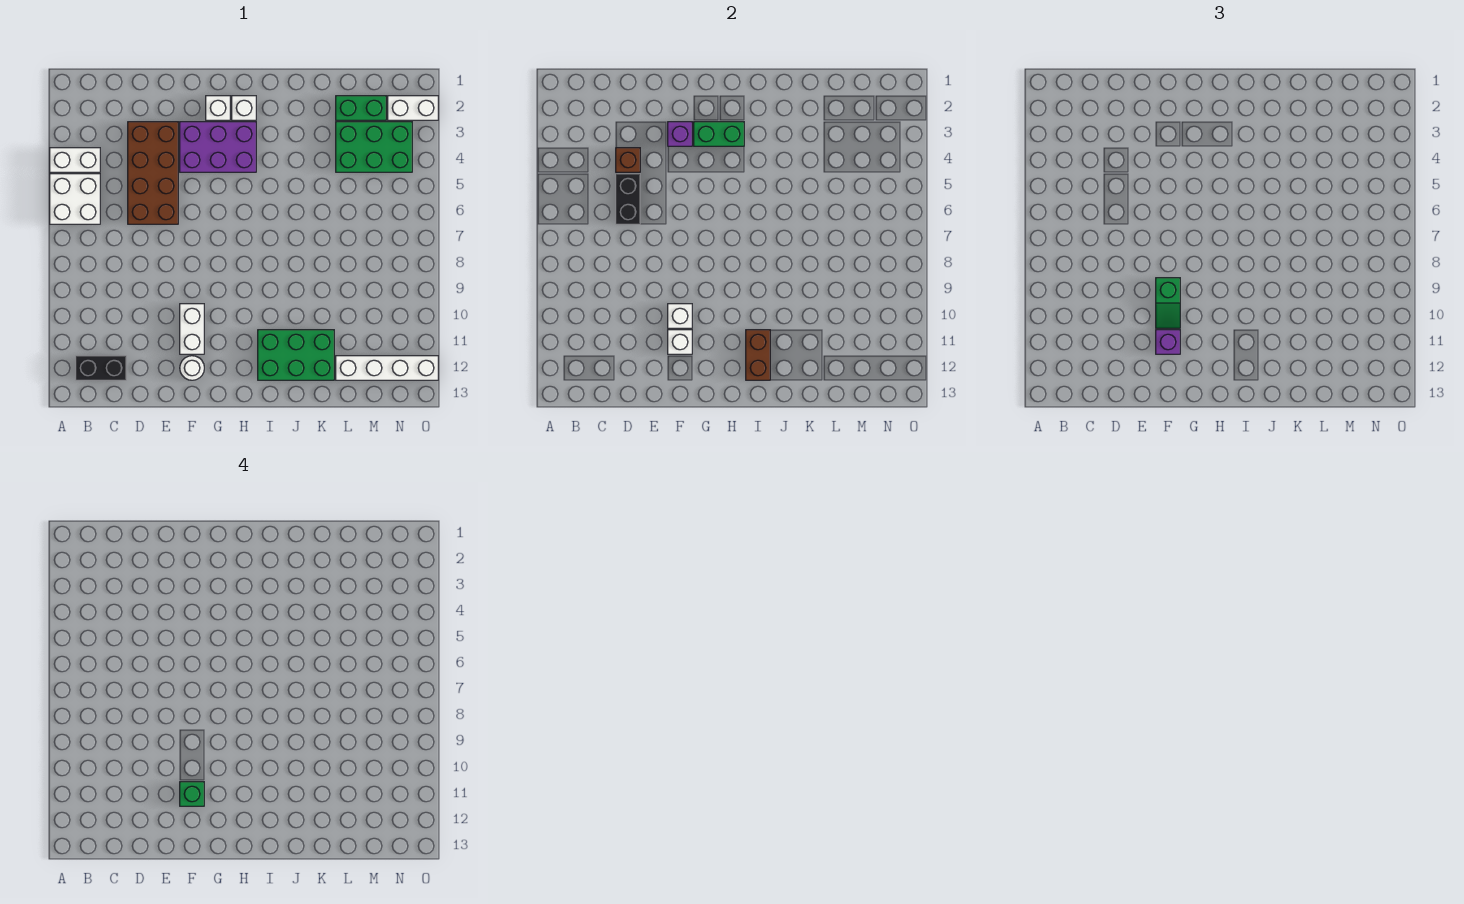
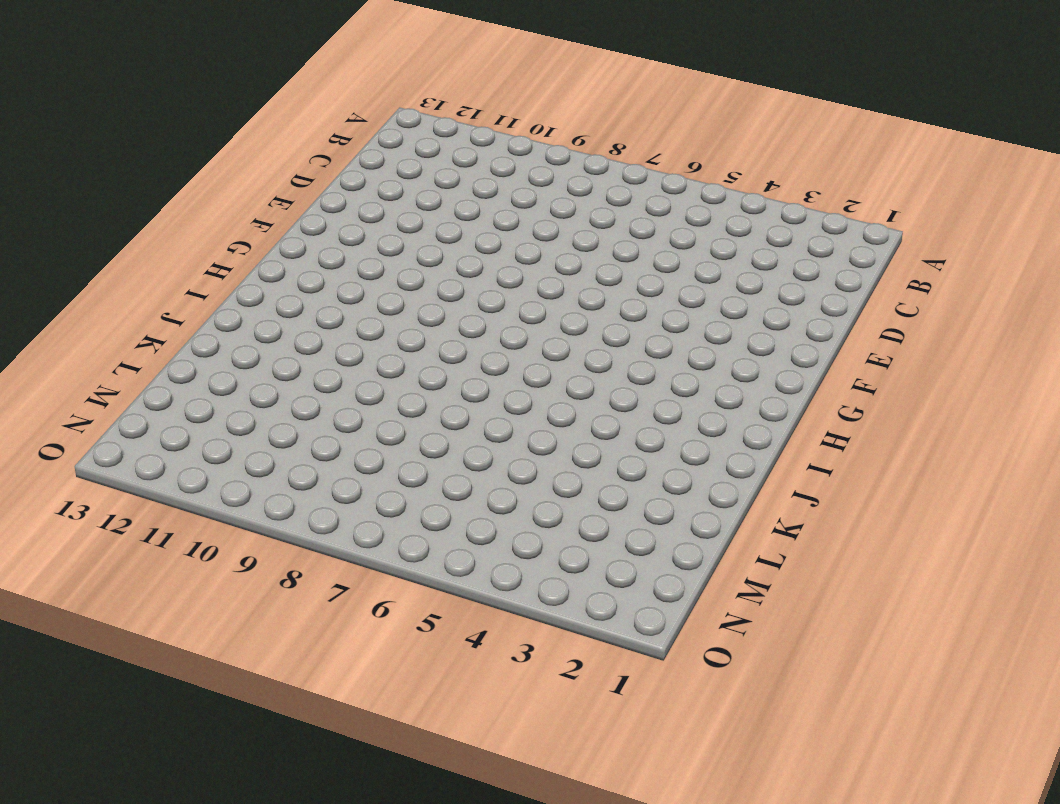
none -> white 1x2 brick [50,148,100,172]
none -> white 2x2 brick [50,174,100,224]
none -> black 1x2 brick [76,356,126,380]

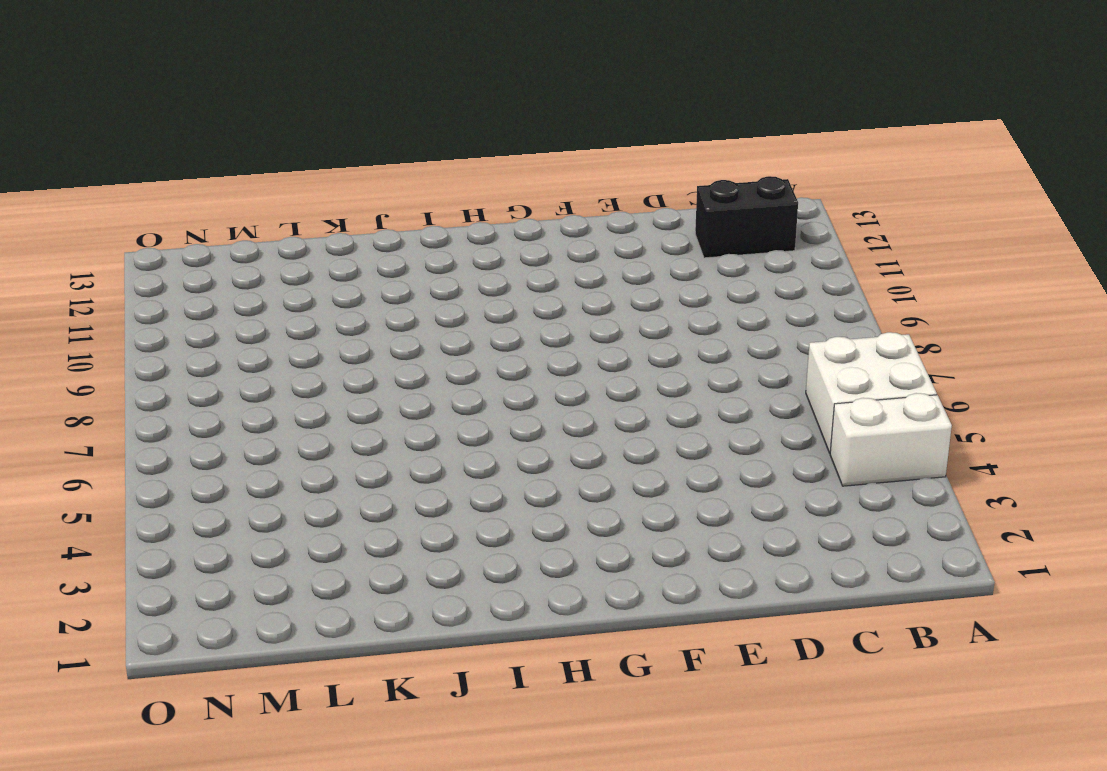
none -> brown 2x4 brick [128,122,178,224]
none -> purple 2x3 brick [180,122,256,172]
none -> white 1x2 brick [180,304,204,354]

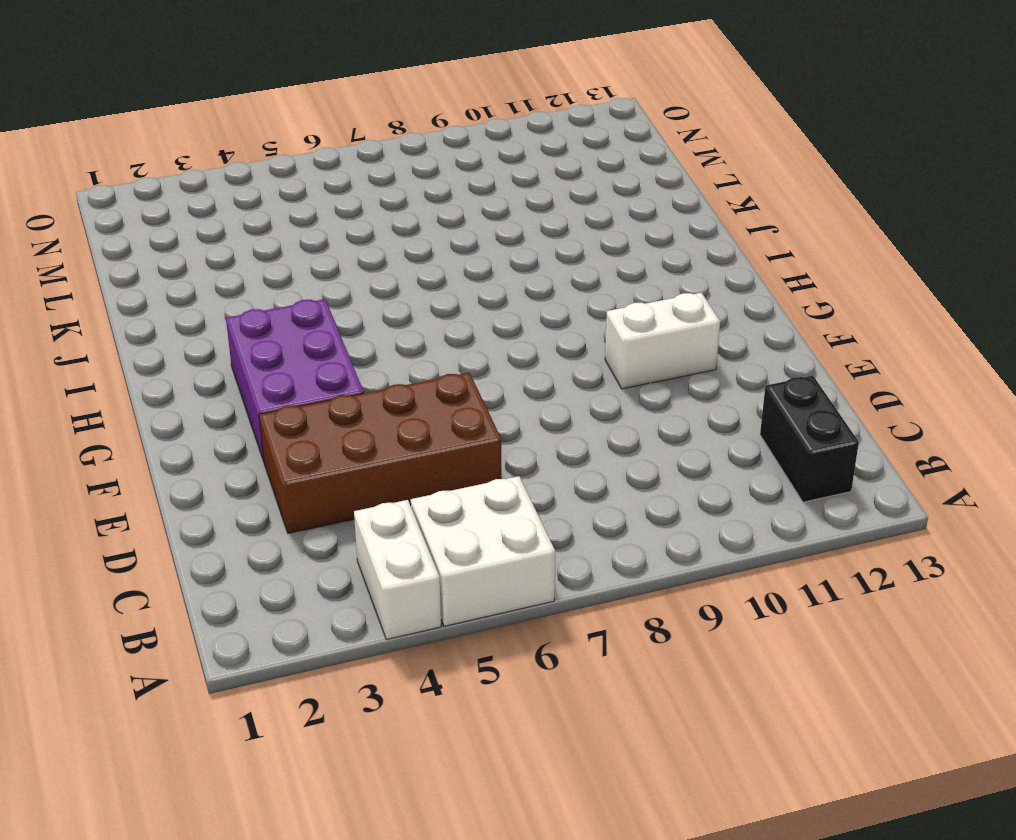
none -> white 1x1 round brick [180,356,204,380]
none -> white 1x1 brick [206,96,230,120]
none -> white 1x1 brick [232,96,256,120]

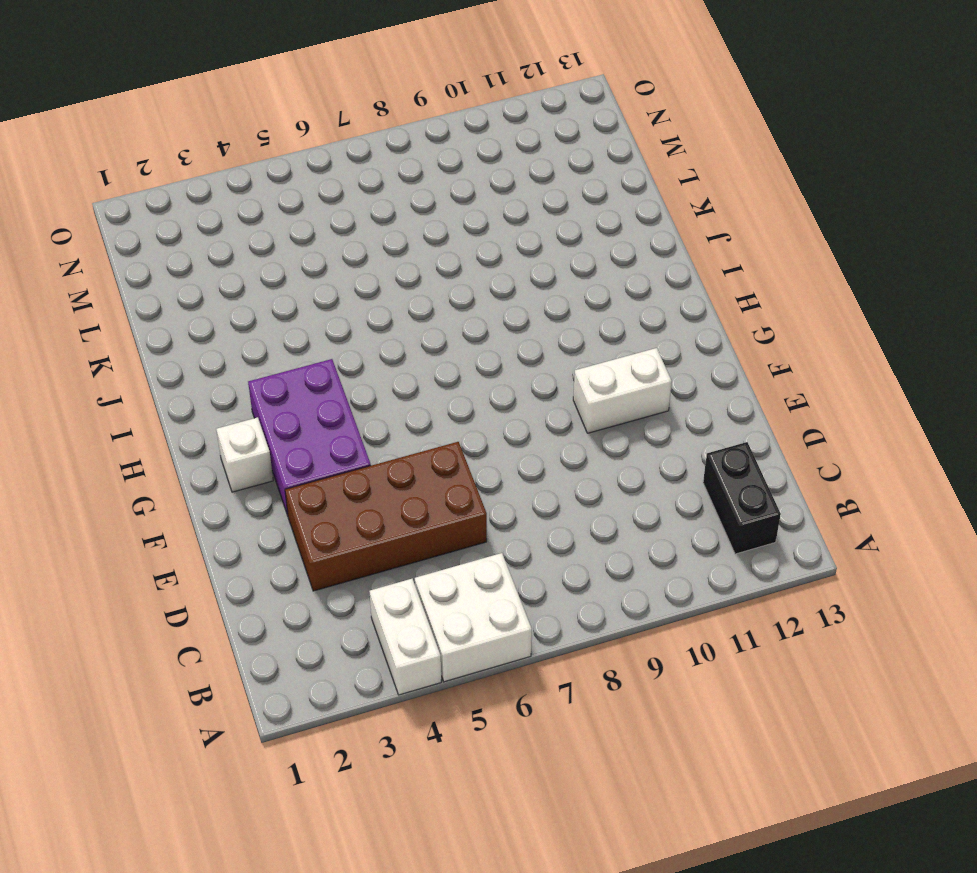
none -> white 1x1 round brick [180,356,204,380]
none -> white 1x1 brick [232,96,256,120]
none -> green 2x3 brick [258,330,334,380]

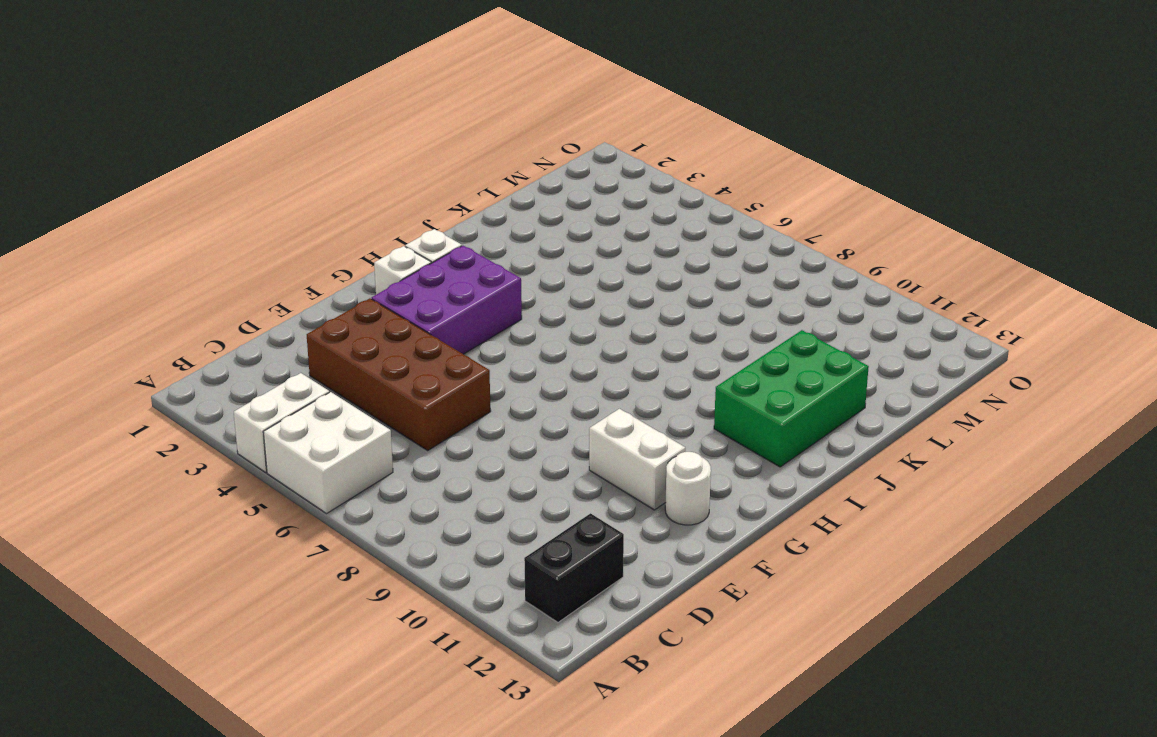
none -> green 1x2 brick [336,96,386,120]
none -> green 2x3 brick [336,122,412,172]
none -> white 1x4 brick [336,356,438,380]

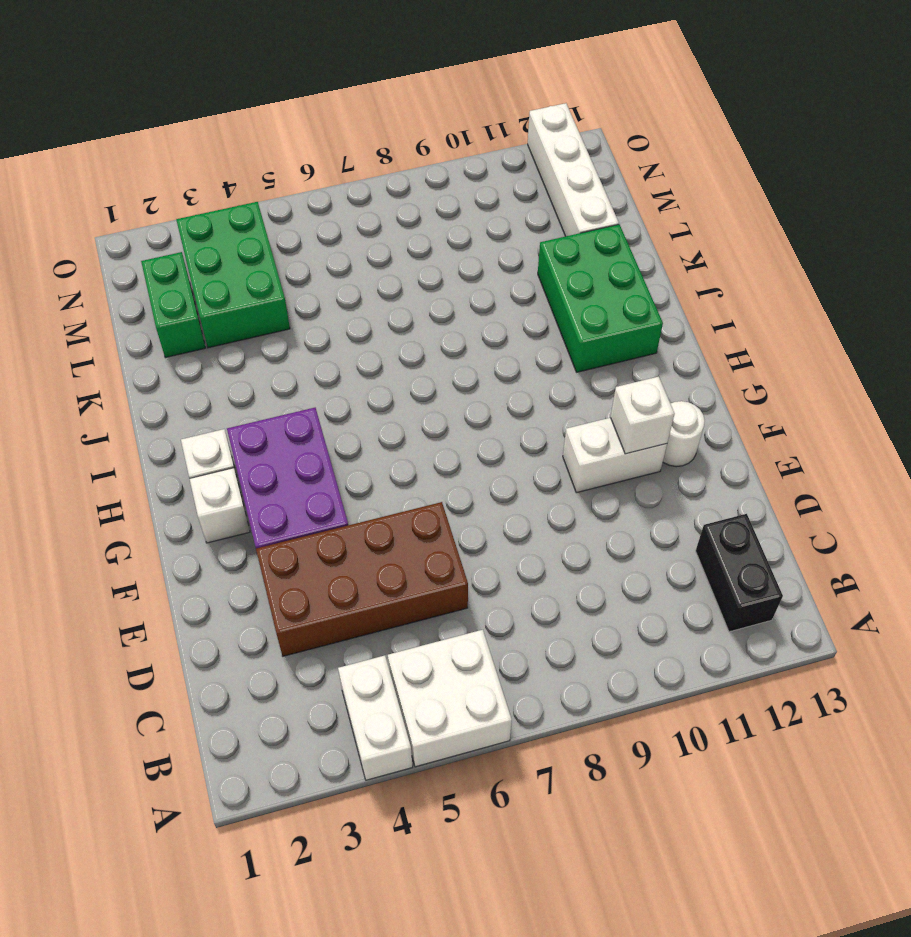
none -> white 1x2 brick [388,96,438,120]
none -> brown 1x1 brick [616,148,640,172]
none -> black 1x2 brick [616,174,640,224]

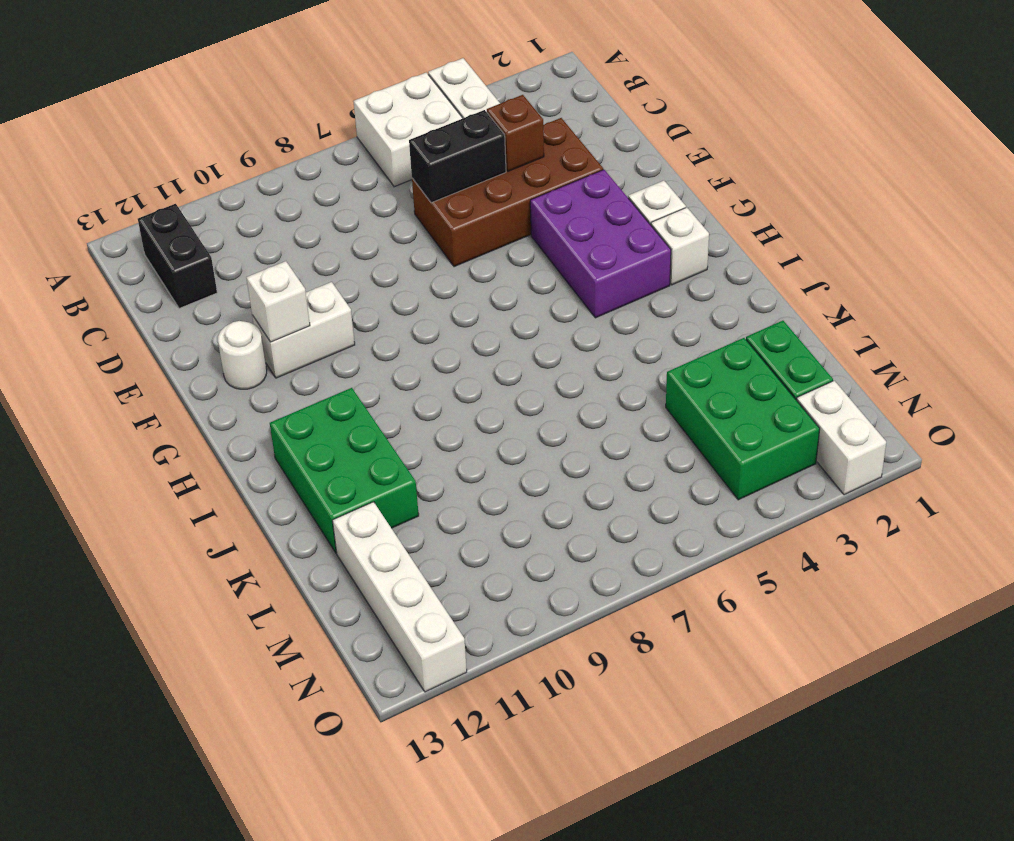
none -> purple 1x1 brick [668,122,692,146]
none -> white 1x1 brick [668,304,692,328]
none -> green 1x2 brick [694,122,744,146]

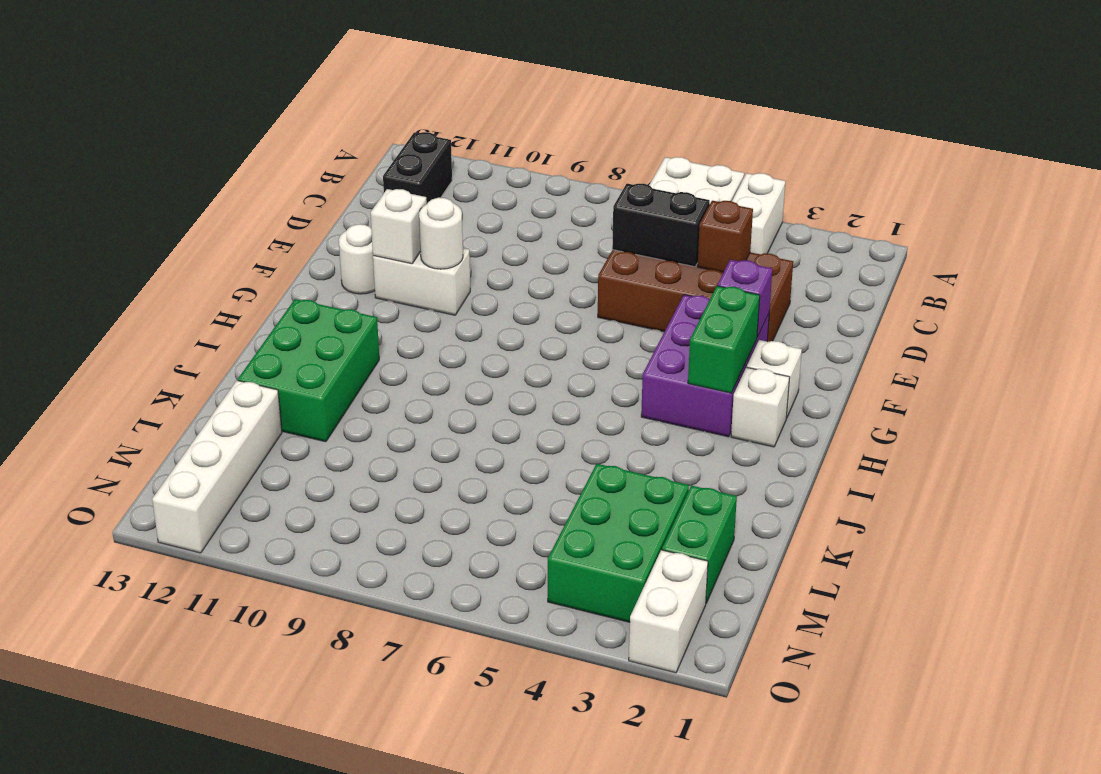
white 1x1 round brick [419,198,463,269] -> white 1x1 brick [668,304,692,328]
none -> brown 1x2 brick [746,330,770,380]
none -> green 1x2 slope [1156,278,1180,328]
none -> purple 1x1 brick [1156,330,1180,354]

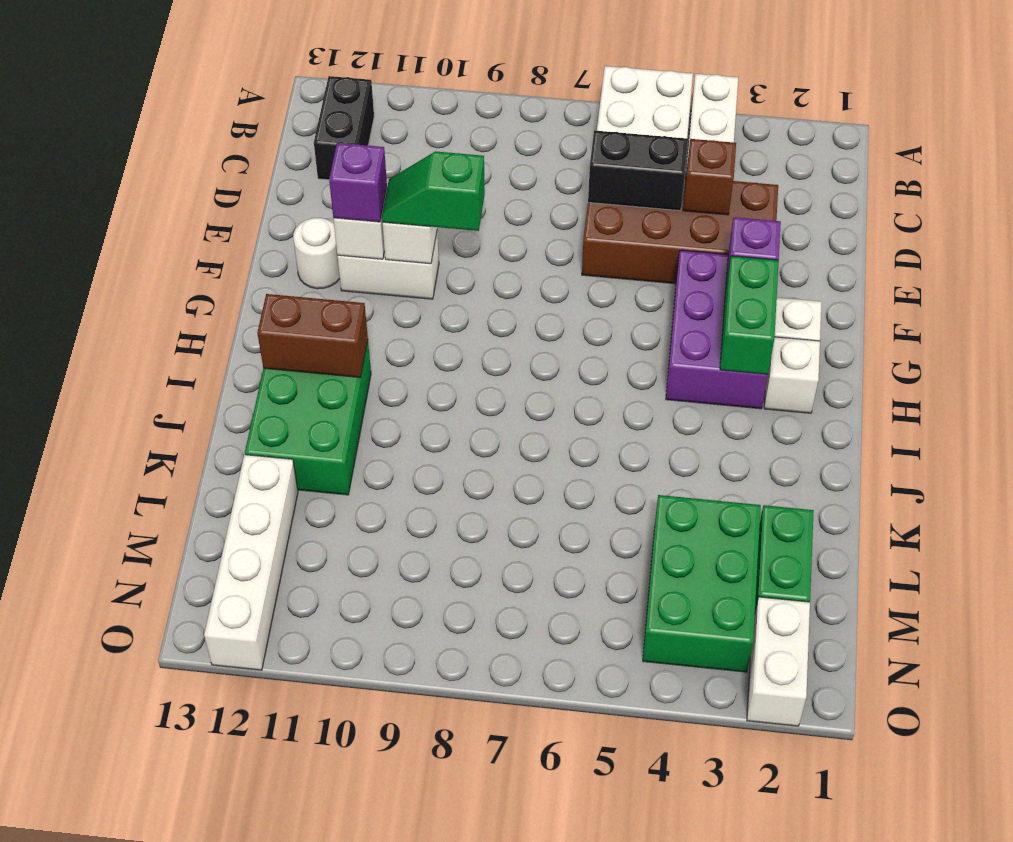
none -> green 1x1 brick [180,782,204,806]

